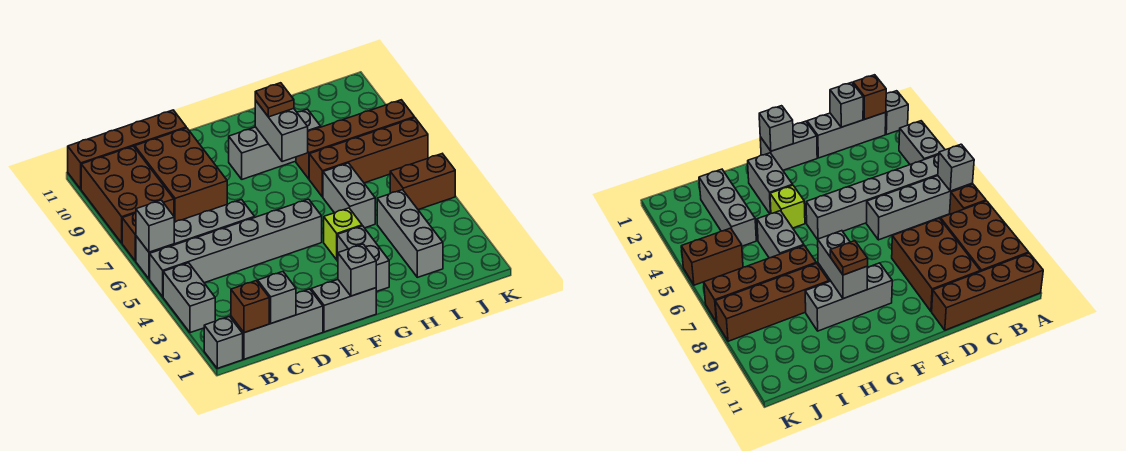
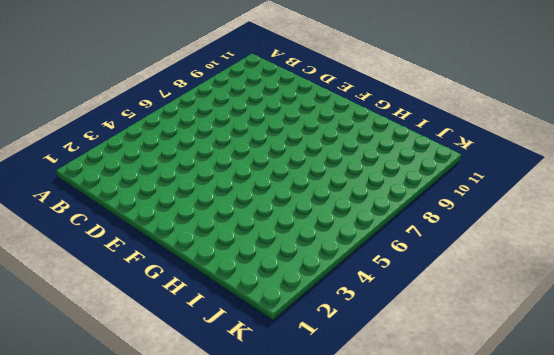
none -> grey 1x1 brick [204,317,243,368]
none -> grey 1x2 brick [163,263,215,333]
none -> grey 1x6 brick [150,199,322,297]

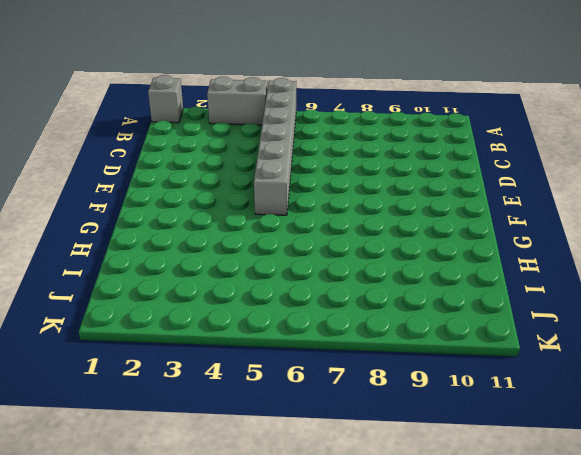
none -> grey 1x4 brick [136,200,255,279]
none -> brown 1x1 brick [122,213,136,261]
none -> brown 2x3 brick [81,146,174,243]

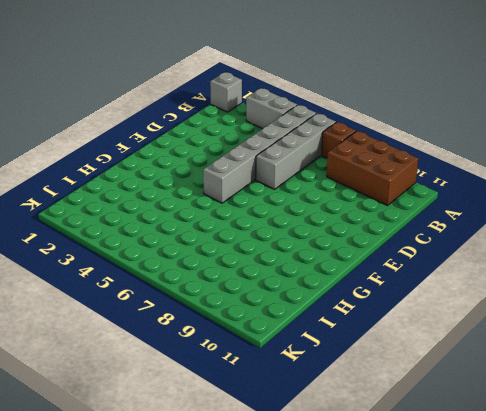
none -> brown 1x4 brick [68,110,186,189]
none -> grey 1x3 brick [231,289,323,359]
none -> brown 2x3 brick [135,128,227,222]

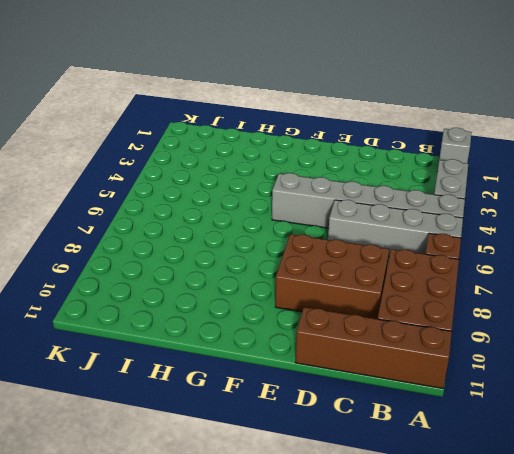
brown 2x3 brick [275,234,389,319] -> brown 2x3 brick turned to [135,128,227,222]
none -> grey 1x3 brick [231,289,323,359]
none -> grey 1x2 brick [311,280,376,332]
none -> grey 1x3 brick [229,109,321,179]

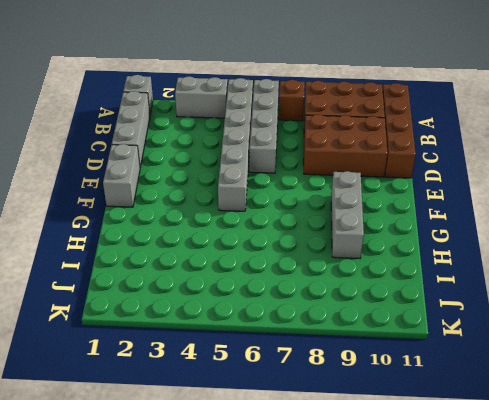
none -> grey 1x2 brick [337,226,389,292]
none -> lime 1x1 brick [324,208,362,260]
none -> grey 1x2 brick [323,163,375,228]

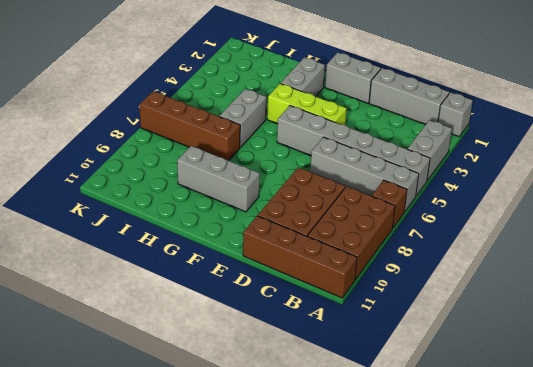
lime 1x3 brick [267,83,347,125] -> lime 1x1 brick [324,208,362,260]
none -> brown 1x4 brick [296,100,415,179]
none -> grey 1x3 brick [377,190,443,277]
none -> brown 1x2 brick [390,154,455,210]

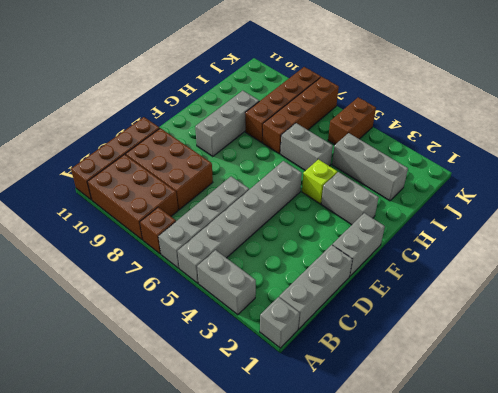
none -> grey 1x1 brick [136,200,174,252]
none -> brown 1x1 brick [231,281,269,333]
none -> grey 1x1 brick [258,272,296,323]

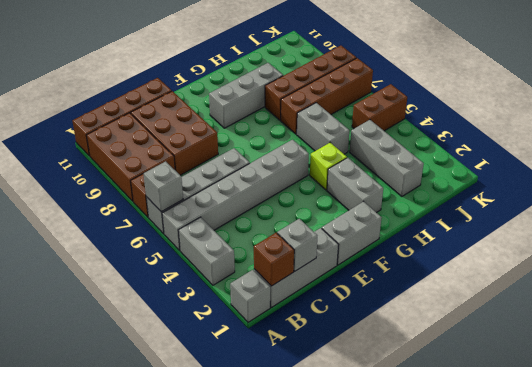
none -> grey 1x1 brick [338,244,376,296]
none -> grey 1x2 brick [255,101,308,162]
none -> brown 1x1 plate [255,83,294,117]

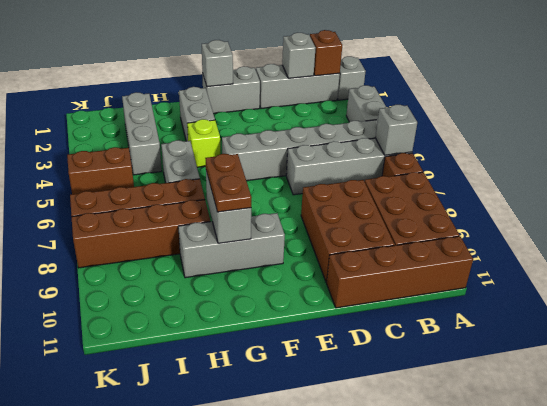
brown 1x2 plate [205,154,252,212] -> brown 1x1 plate [255,83,294,117]

